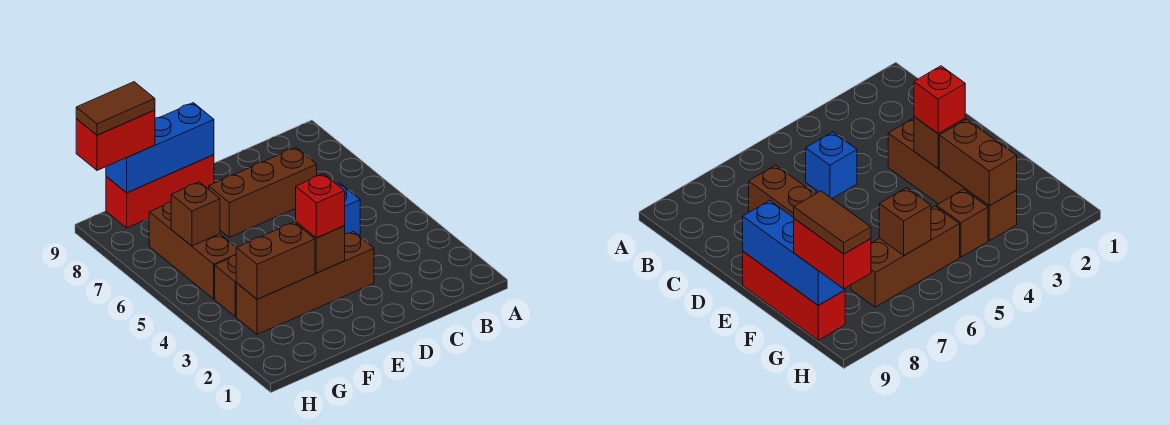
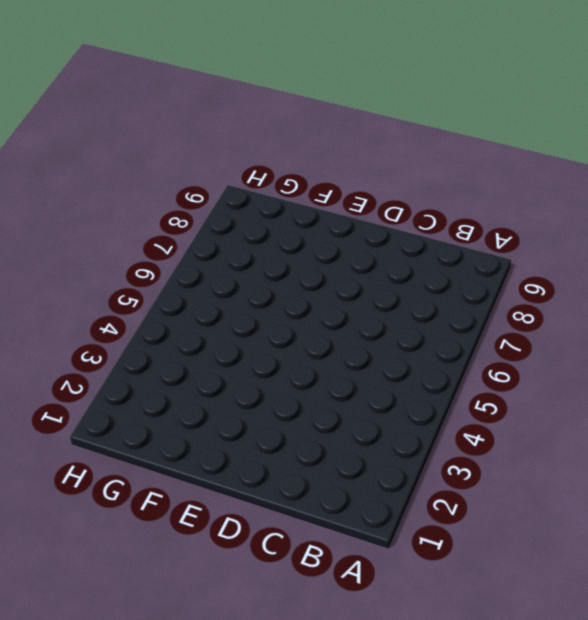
none -> blue 1x1 brick [337,183,360,235]
none -> brown 1x3 brick [209,148,317,237]
none -> brown 1x4 brick [236,231,374,334]

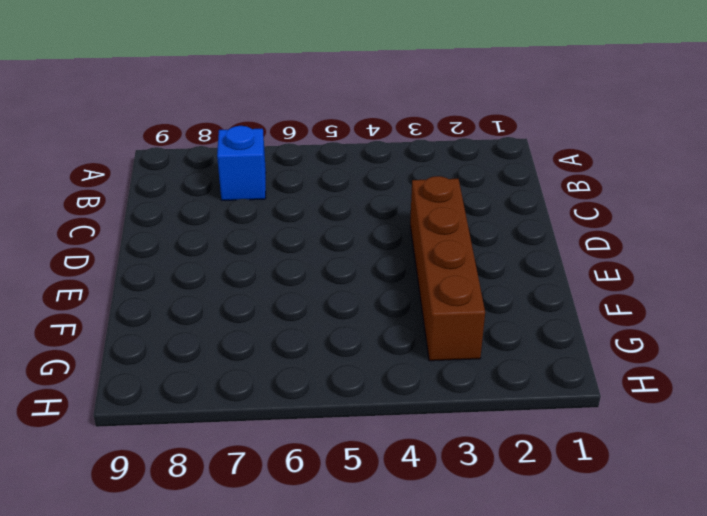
blue 1x1 brick [217,126,266,200] -> blue 1x1 brick moved to [337,183,360,235]
none -> brown 1x3 brick [209,148,317,237]
none -> red 1x3 brick [106,155,214,228]
none -> brown 1x1 brick [215,255,236,317]

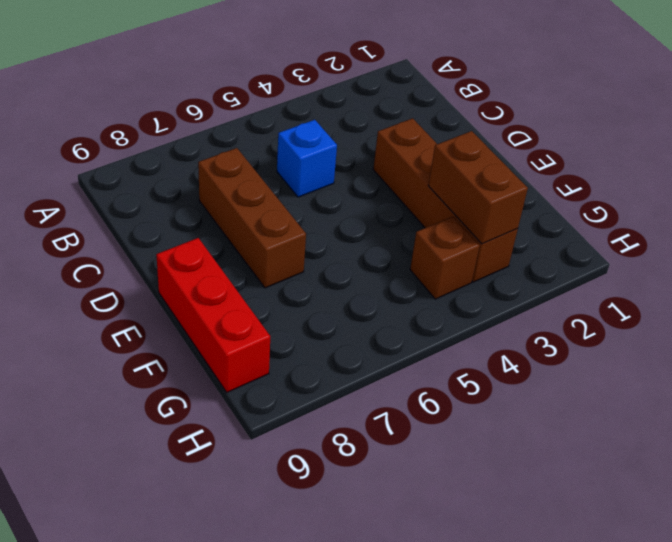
none -> brown 1x3 brick [149,202,237,299]
none -> brown 1x1 brick [296,222,345,273]
none -> blue 1x3 brick [106,103,214,193]

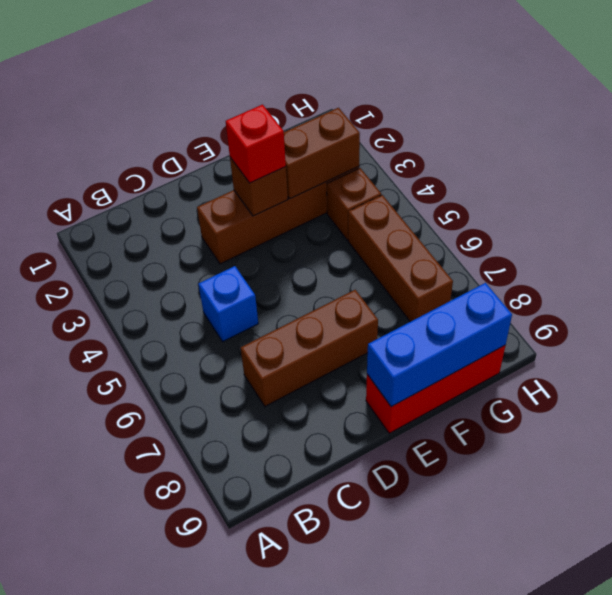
none -> brown 1x1 brick [171,182,220,246]
none -> red 1x2 brick [76,110,155,170]
none -> brown 1x2 tile [76,82,155,135]

